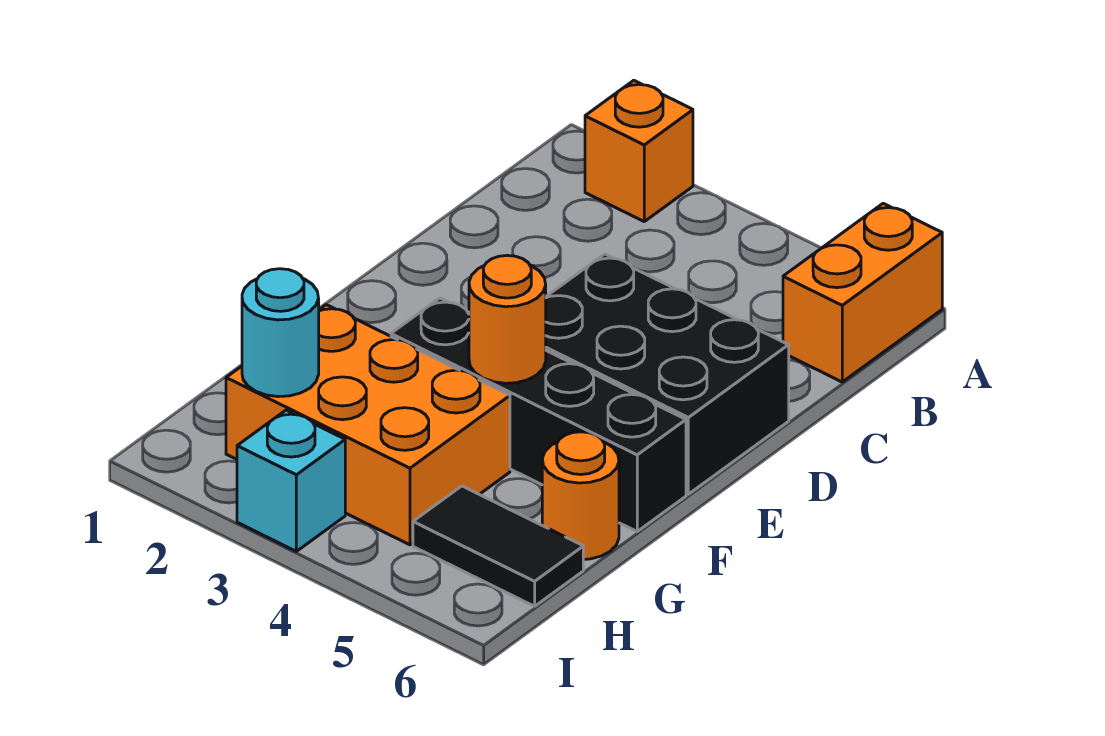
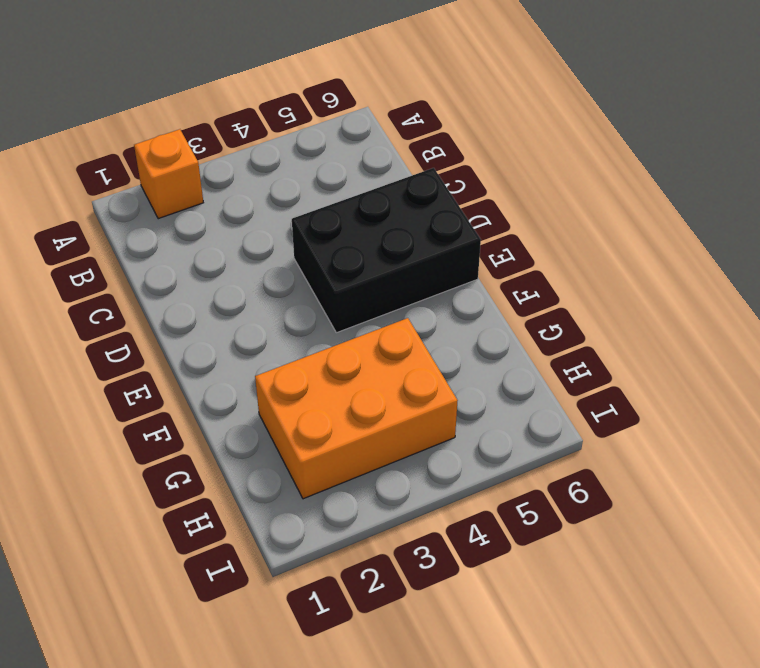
none -> orange 1x2 brick [783,204,942,382]
none -> black 1x4 brick [391,298,686,531]

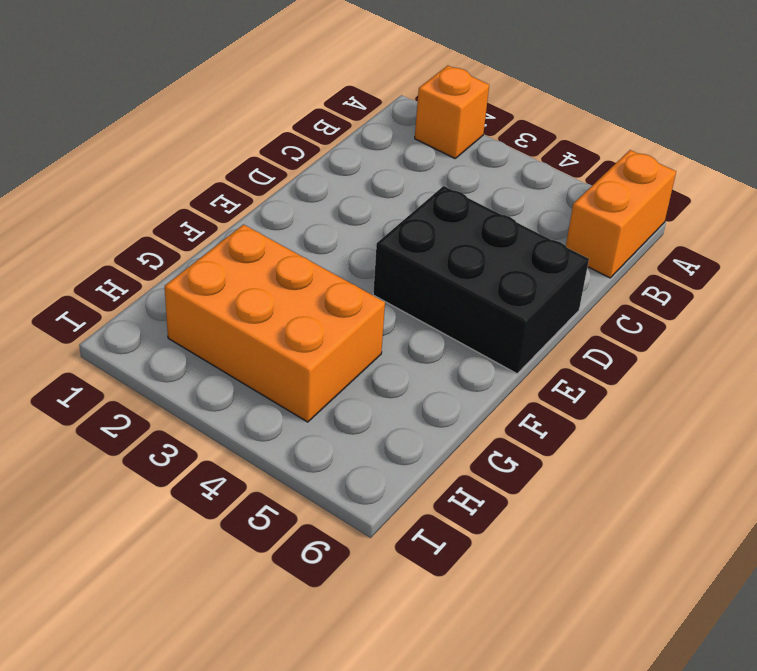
none -> black 1x4 brick [391,298,686,531]
none -> orange 1x1 round brick [542,432,619,559]

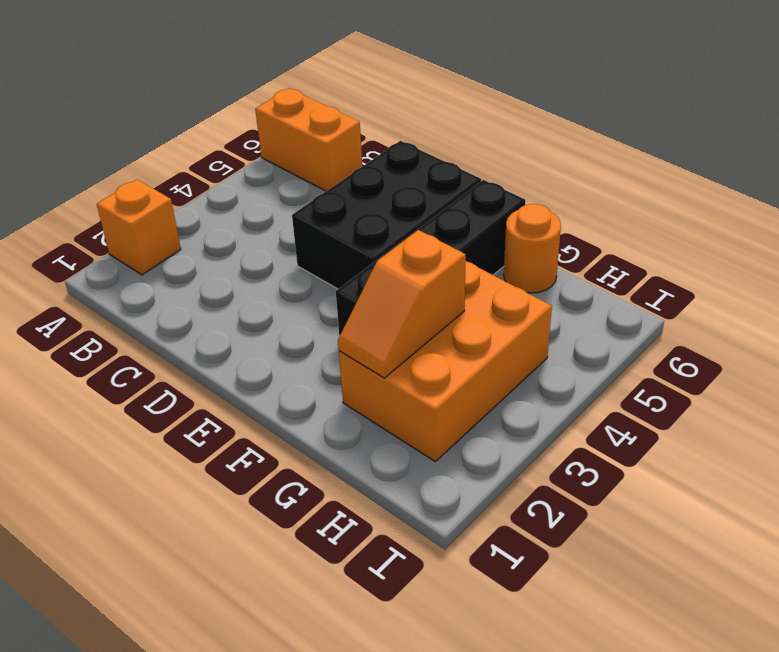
orange 1x2 slope [338,230,466,378] -> none
none -> black 1x2 tile [413,486,583,606]
none -> cyan 1x1 brick [237,410,345,551]

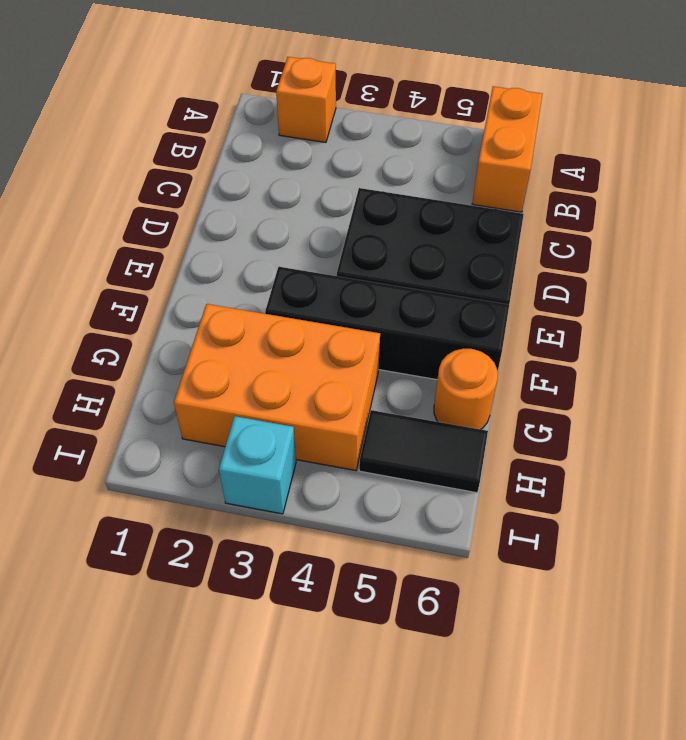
none -> orange 1x1 round brick [469,255,546,383]
none -> cyan 1x1 round brick [242,269,319,397]

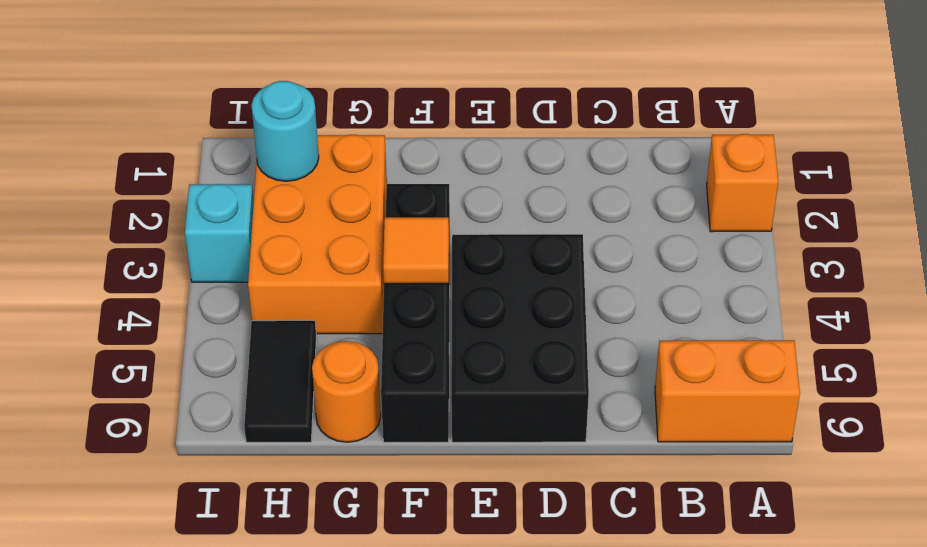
orange 1x1 tile [383,217,449,284] -> orange 1x1 round brick [469,255,546,383]

